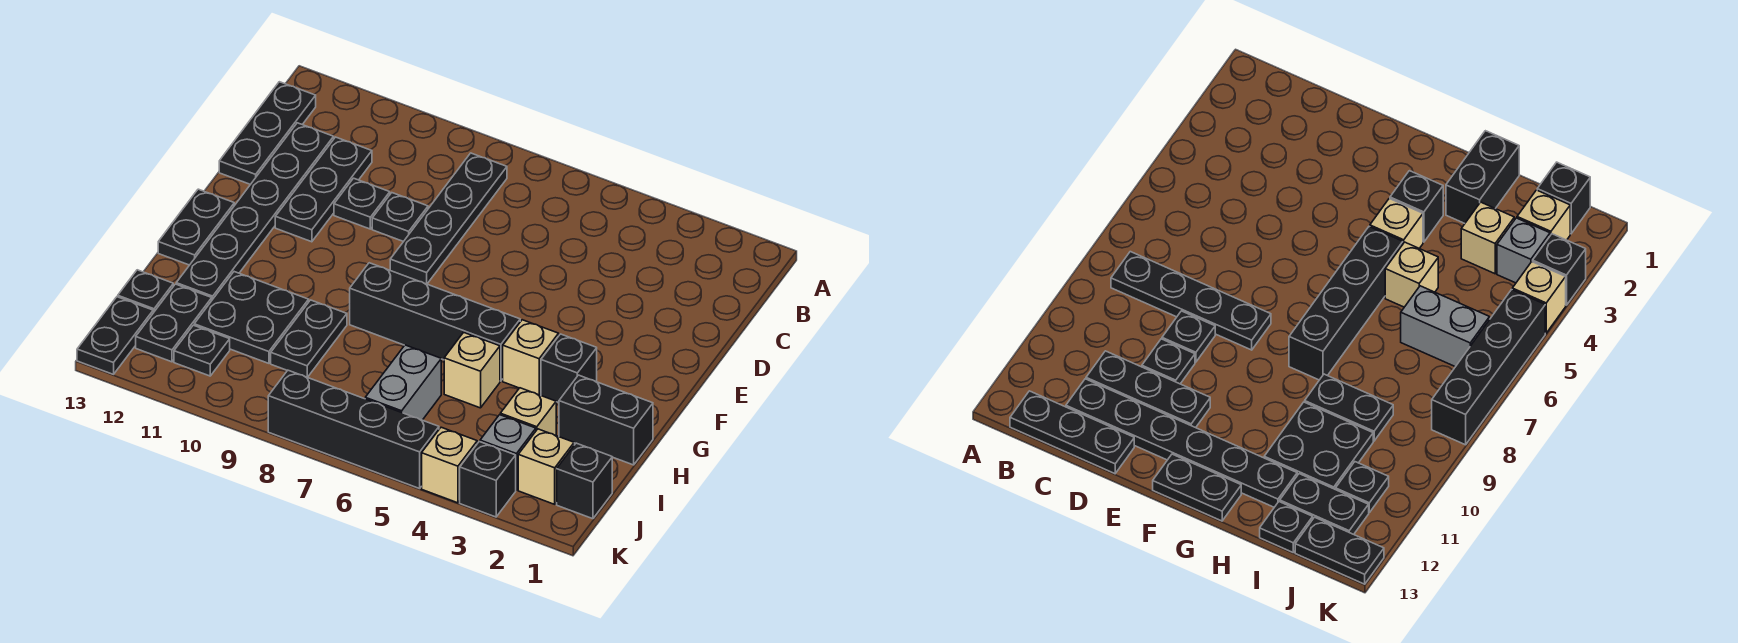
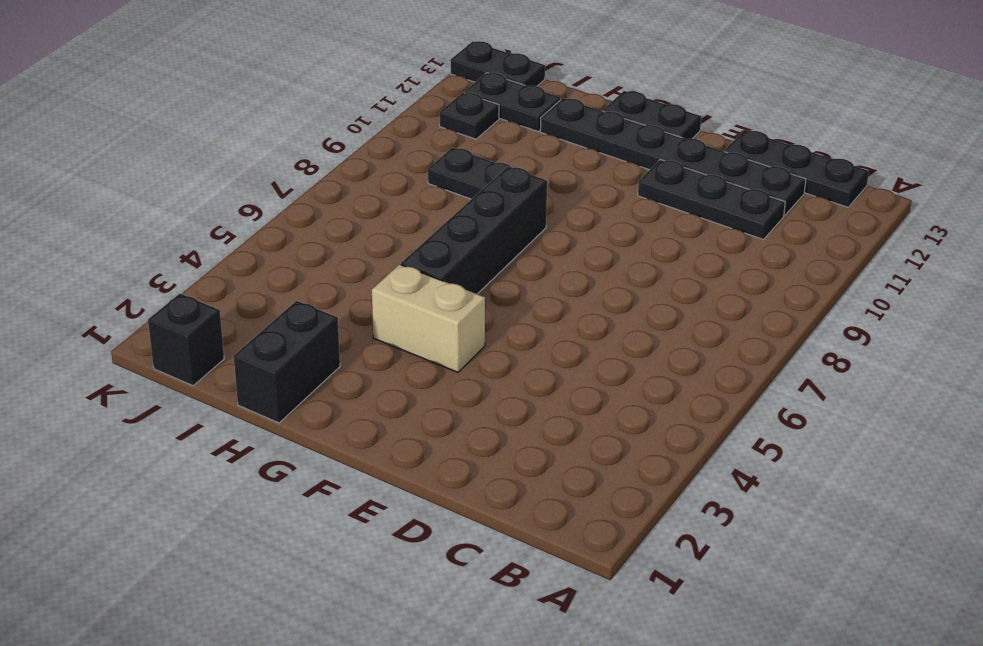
tan 1x2 brick [372,264,485,372] -> tan 1x1 brick [503,320,559,395]
none -> black 1x4 plate [390,153,507,284]
none -> black 1x1 plate [372,193,428,242]
none -> black 1x1 plate [334,178,390,229]

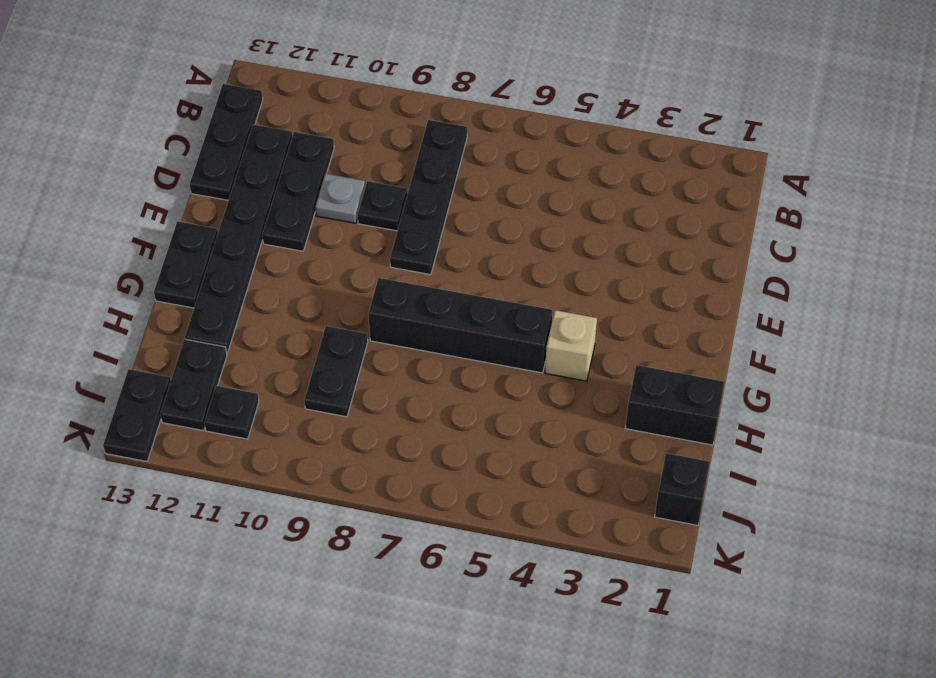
grey 1x1 plate [315,174,365,223] -> black 1x1 plate [334,178,390,229]
none -> black 1x1 brick [541,334,597,403]
none -> tan 1x1 brick [444,332,500,408]
none -> black 2x2 plate [194,272,309,363]

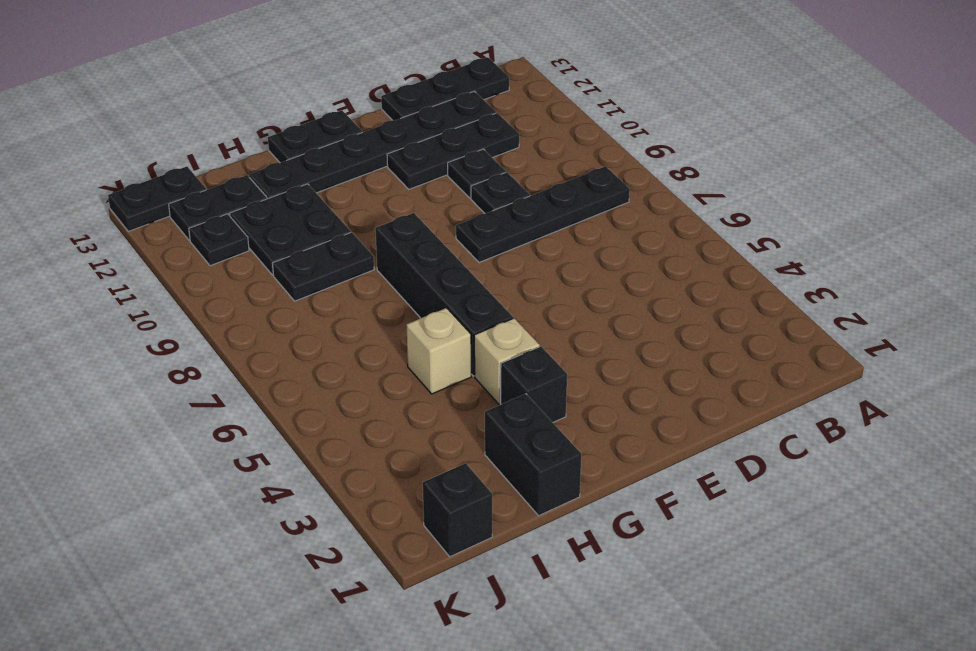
none -> tan 1x1 brick [500,388,556,435]
none -> grey 1x2 brick [365,345,441,420]
none -> black 1x1 plate [118,270,173,313]

